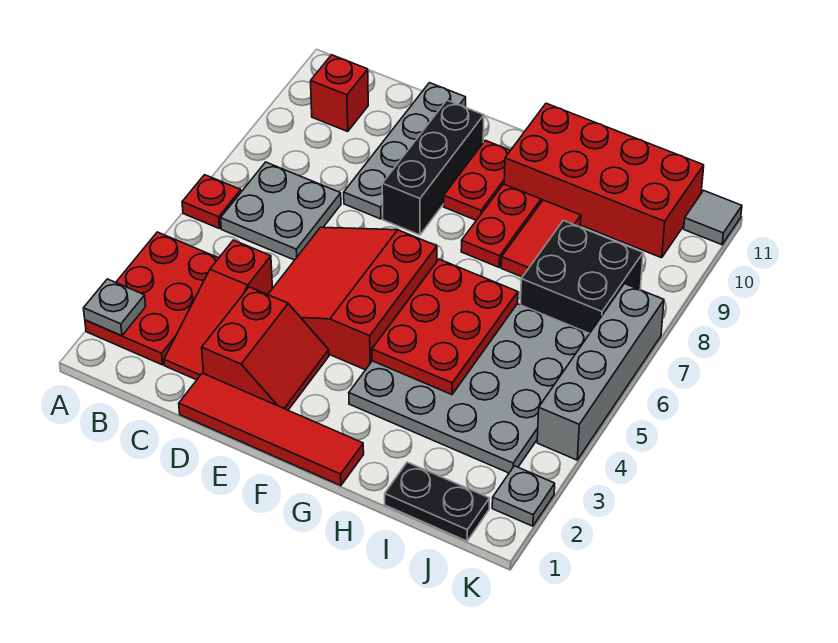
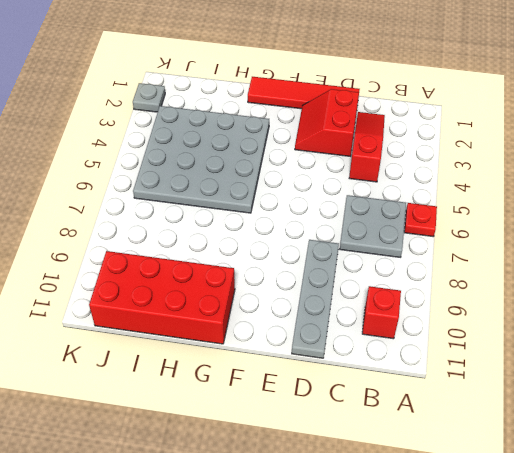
none -> red 2x3 plate [85,232,218,365]
none -> red 3x3 slope [268,227,437,370]
none -> black 1x3 brick [382,100,484,235]

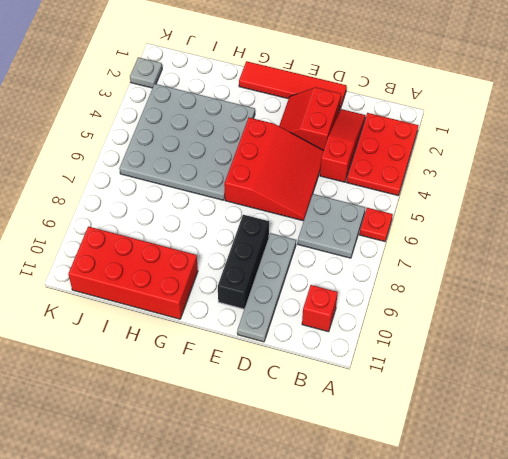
none -> red 1x2 plate [444,140,510,220]
none -> red 1x2 plate [461,184,541,267]
none -> red 1x2 tile [501,200,581,277]

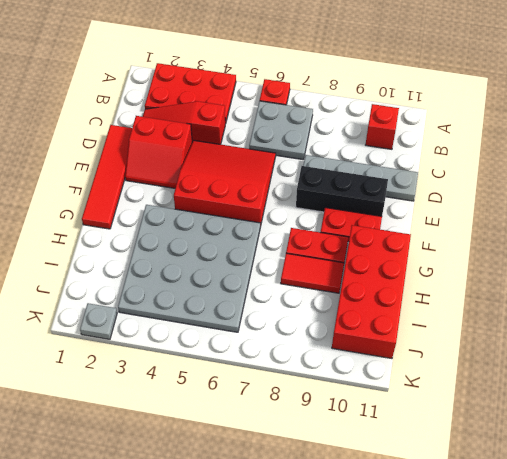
none -> black 1x2 plate [385,462,489,541]
none -> black 2x2 brick [520,220,643,334]
none -> grey 1x4 brick [537,284,664,460]

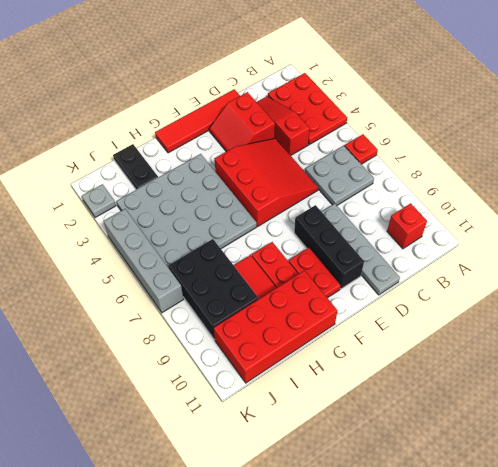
black 1x2 plate [113,144,158,190] -> black 1x2 plate turned to [385,462,489,541]
black 2x3 brick [168,239,259,340] -> black 2x2 brick [520,220,643,334]
none -> grey 1x1 tile [684,190,742,245]
none -> grey 1x1 plate [84,279,146,336]
none -> red 2x3 plate [372,259,518,395]

